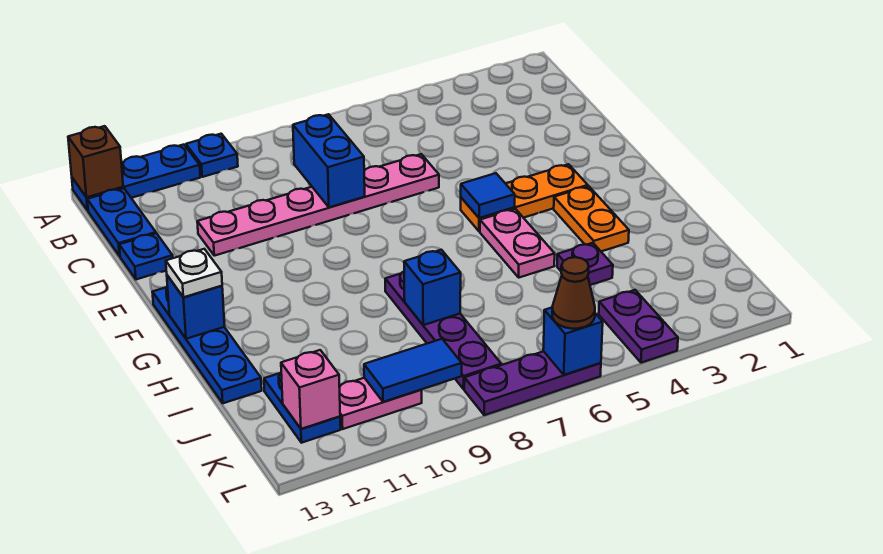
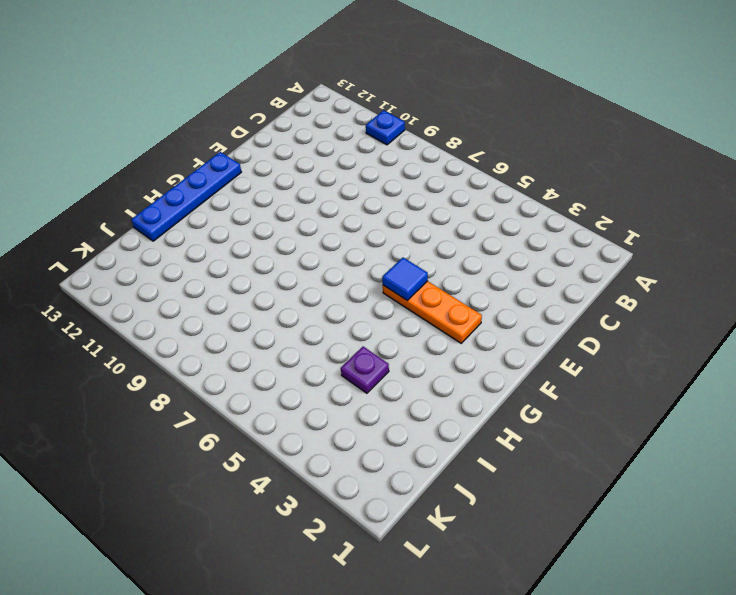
none -> blue 1x3 plate [72,145,200,210]
none -> blue 1x2 plate [87,188,156,256]
none -> pink 1x6 plate [197,154,439,256]

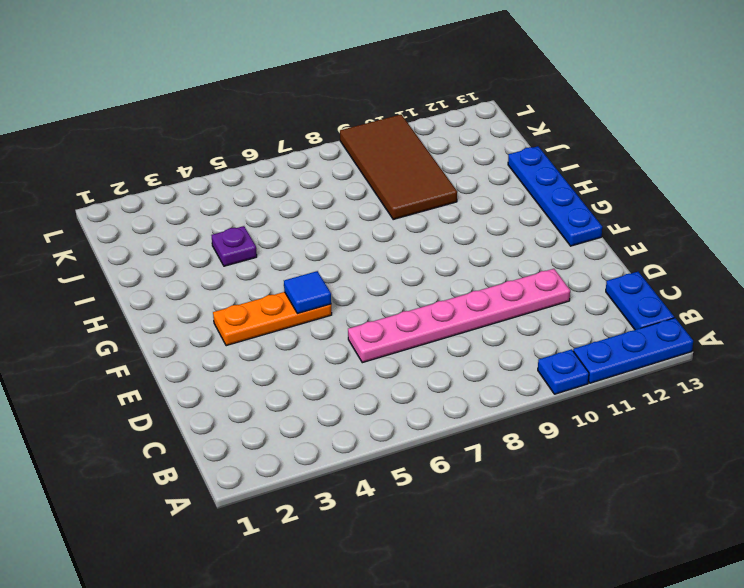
brown 2x4 tile [340,115,457,219] -> pink 1x2 plate [339,378,422,429]
none -> blue 1x1 plate [119,233,173,279]
none -> orange 1x2 plate [554,186,629,251]
none -> pink 1x2 plate [480,209,555,278]

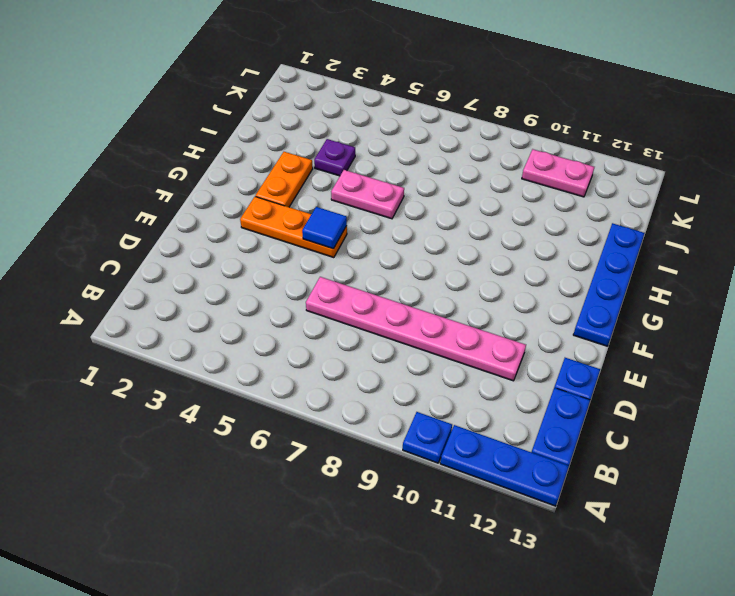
pink 1x2 plate [331,170,404,219] -> pink 1x2 plate turned to [480,209,555,278]
none -> purple 1x4 plate [385,271,501,389]
none -> blue 1x2 plate [264,373,341,443]
none -> purple 1x2 plate [599,290,678,363]

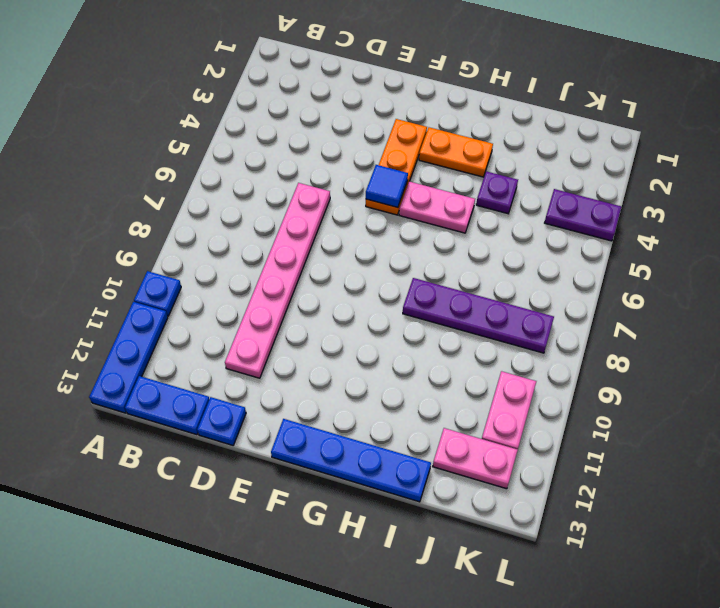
pink 1x2 plate [433,428,518,489] -> blue 1x2 plate [264,373,341,443]
none -> purple 1x3 plate [464,351,601,415]
none -> brown 1x1 brick [68,126,123,197]
none -> blue 1x2 brick [293,114,365,207]

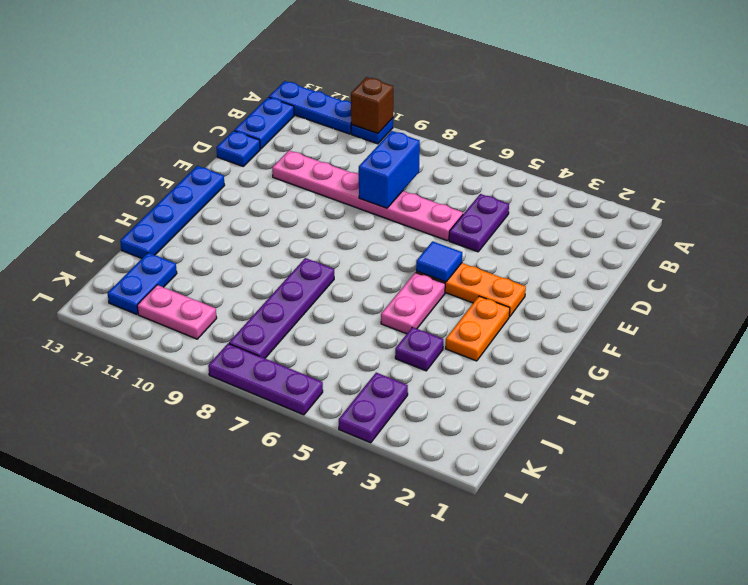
brown 1x1 brick [351,77,393,134] -> brown 1x1 brick moved to [68,126,123,197]
purple 1x2 plate [449,194,509,252] -> none
none -> blue 1x1 brick [167,275,225,339]
none -> blue 1x1 brick [404,250,461,325]
none -> blue 1x2 tile [364,339,462,402]

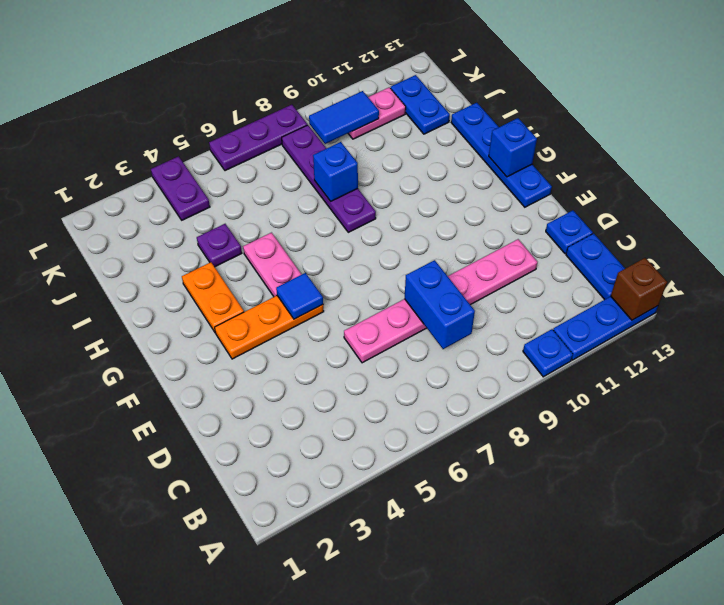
none -> pink 1x1 brick [281,350,340,429]
none -> blue 1x1 brick [543,308,603,375]
none -> white 1x1 plate [166,249,222,297]

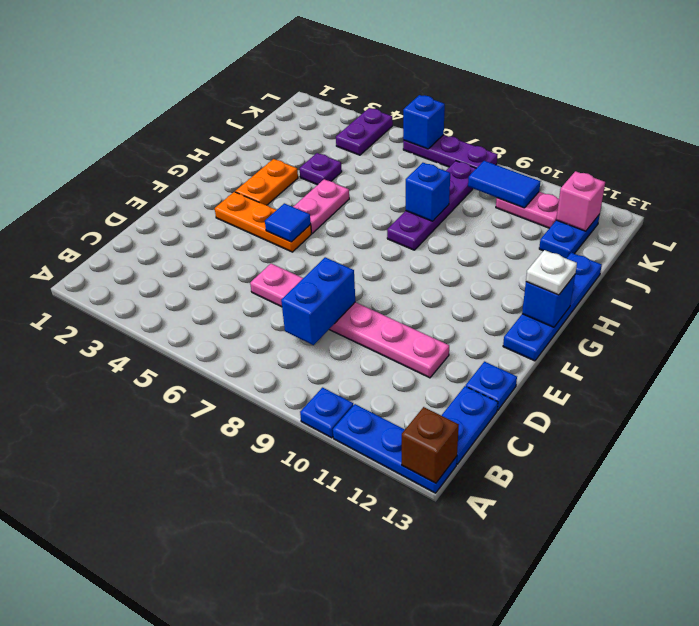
none -> brown 1x1 cone [552,257,595,329]

